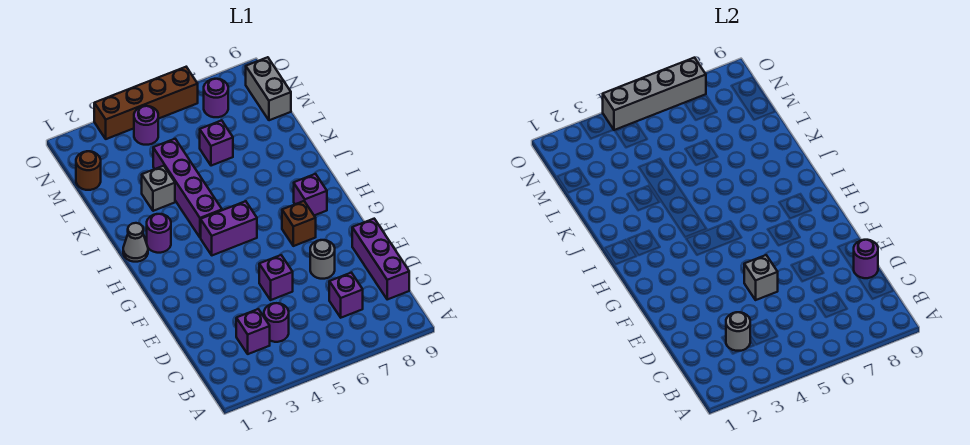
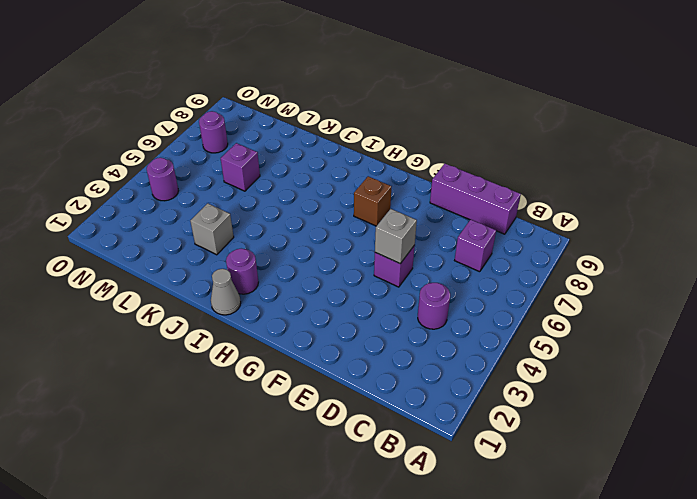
none -> purple 1x1 brick [236,309,270,354]
none -> grey 1x1 round brick [310,240,335,279]
none -> purple 1x2 brick [201,201,257,255]

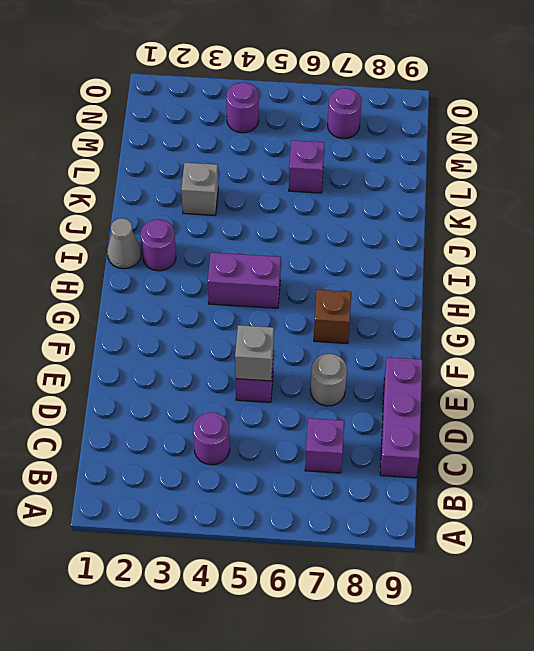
none -> purple 1x1 brick [236,309,270,354]
none -> purple 1x1 brick [294,174,327,215]
none -> purple 1x4 brick [153,139,222,238]

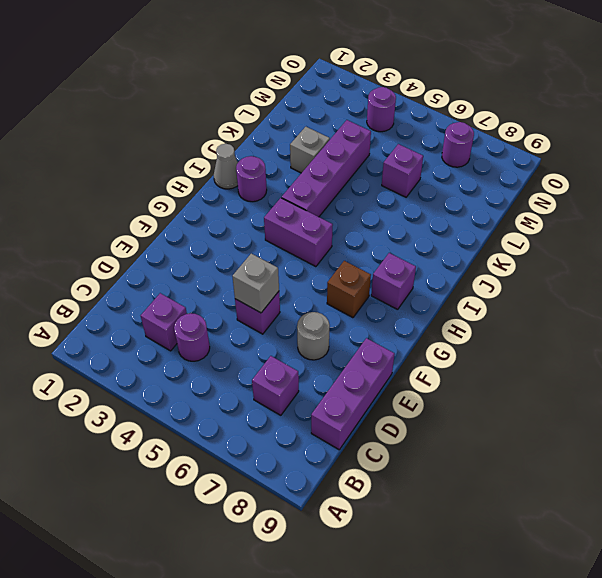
none -> brown 1x1 round brick [76,151,101,190]
none -> grey 1x2 brick [246,57,291,120]
none -> brown 1x4 brick [94,67,198,139]

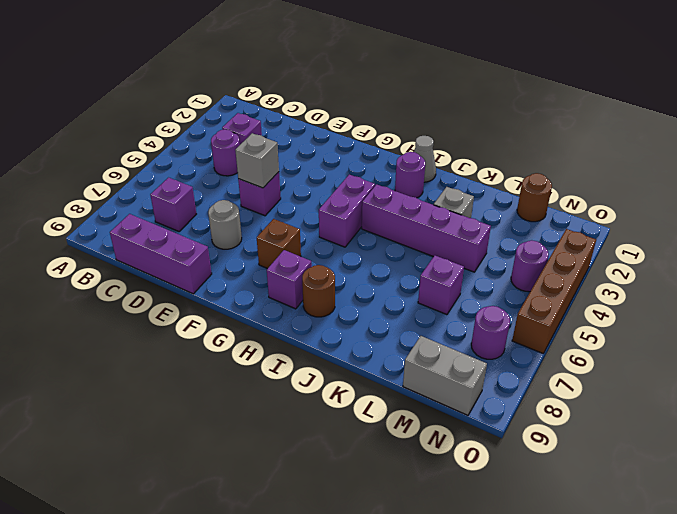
brown 1x1 round brick [302,265,335,317] -> none
none -> grey 1x1 round brick [726,312,750,351]
none -> purple 1x1 round brick [853,240,878,278]
none -> grey 1x4 brick [603,58,706,130]

